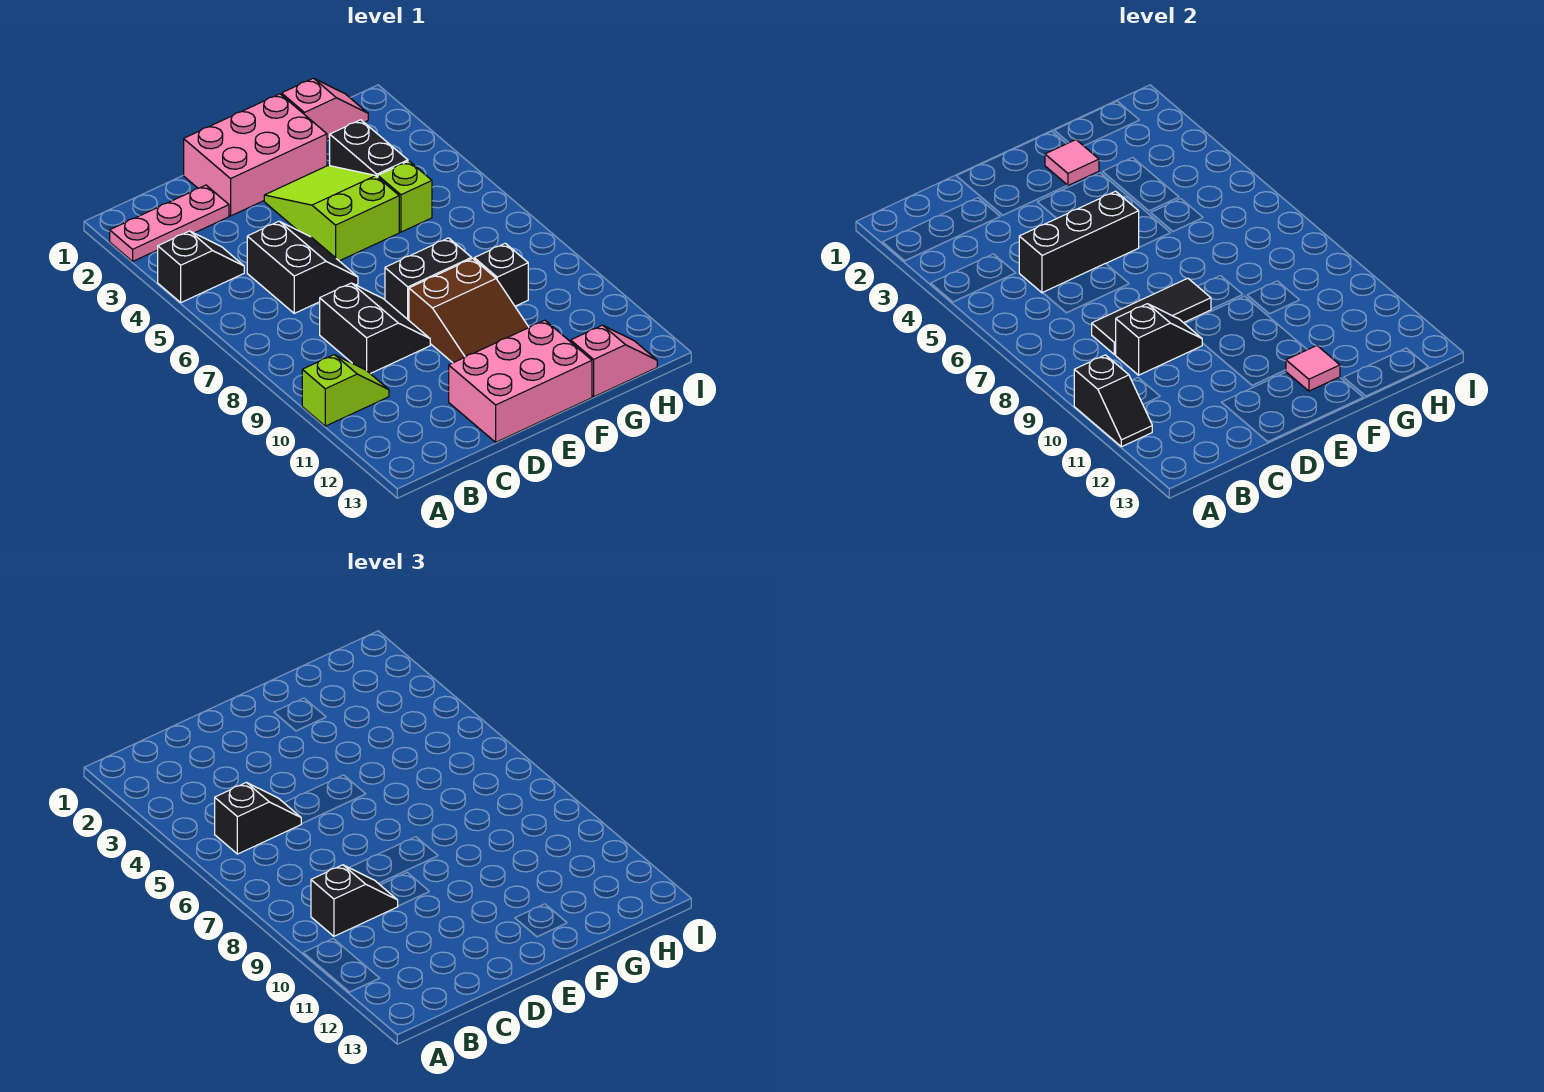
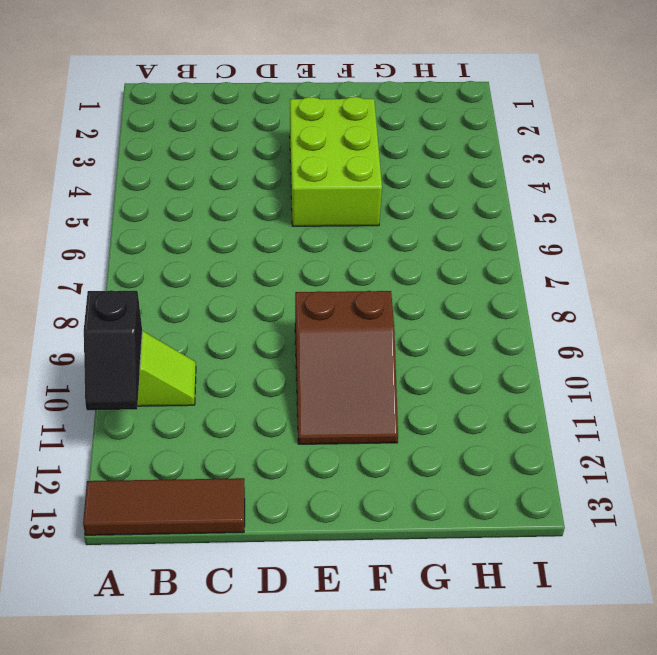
brown 1x3 tile [83,478,245,535] -> none
lime 2x3 brick [290,97,382,226] -> lime 2x3 slope [264,165,399,261]
none -> pink 1x3 plate [110,185,229,261]
none -> black 1x2 slope [158,231,244,302]
none -> black 2x2 slope [247,221,358,313]

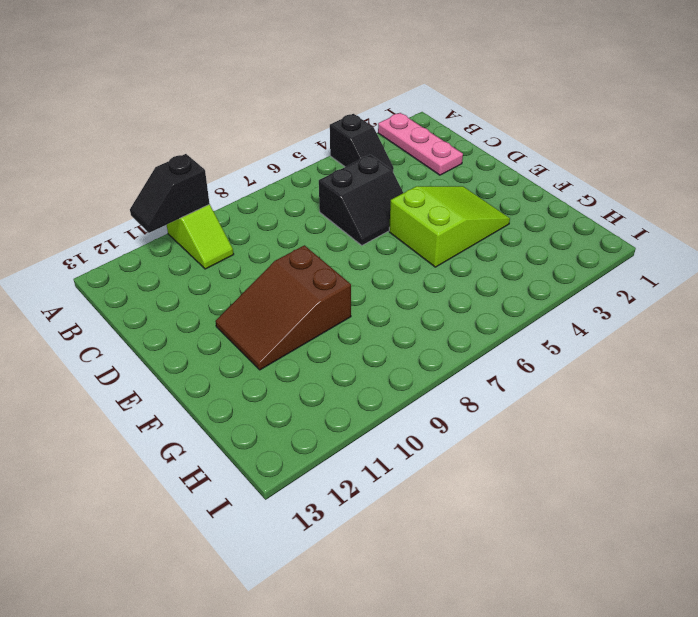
none -> black 2x2 slope [320,283,430,374]
none -> pink 2x3 brick [184,94,327,216]
none -> pink 2x3 brick [449,320,592,442]

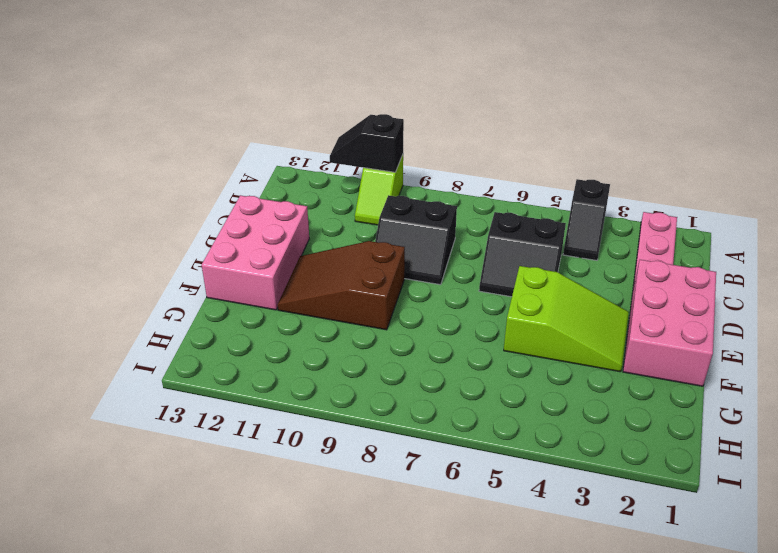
none -> black 1x2 brick [385,238,472,320]
none -> pink 1x2 slope [282,78,368,139]
none -> black 1x2 brick [330,120,408,177]

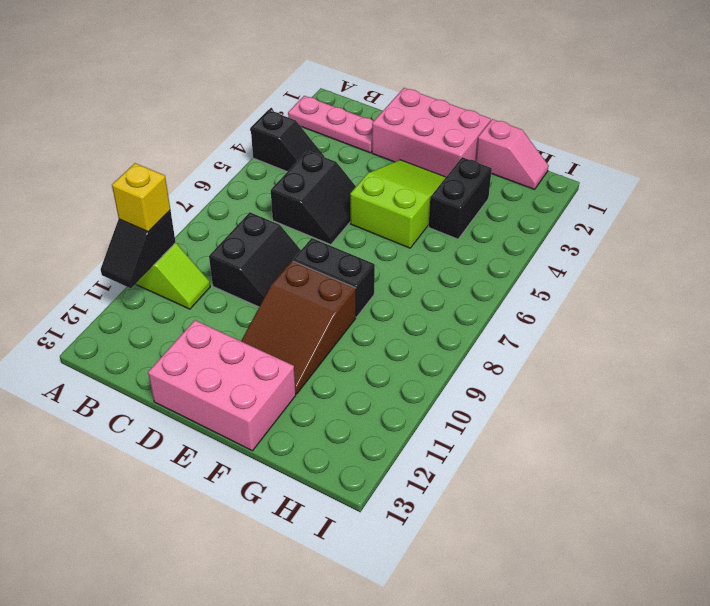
yellow 1x1 brick [112,163,170,232] -> none
none -> lime 1x1 brick [378,161,432,232]
none -> black 1x1 brick [474,243,528,306]
none -> pink 1x2 slope [571,325,657,397]

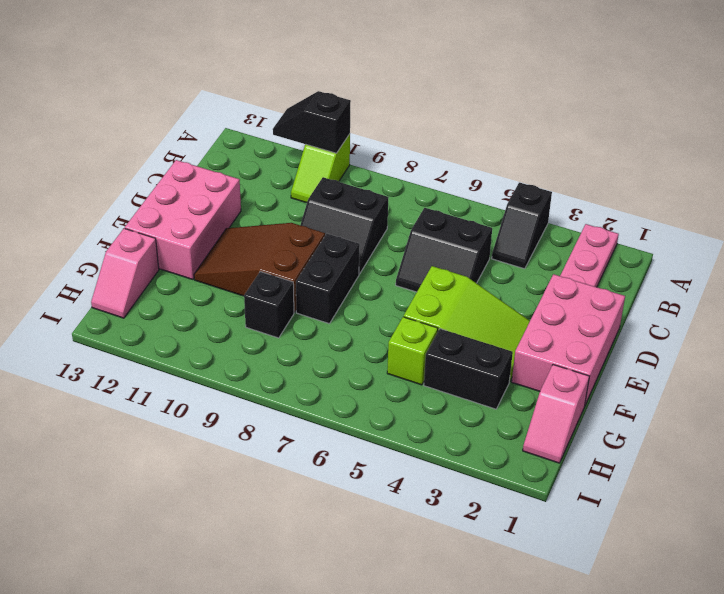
none -> black 1x3 brick [1019,191,1139,293]
none -> black 1x3 tile [1092,278,1211,355]
none -> black 1x2 slope [1115,304,1202,375]

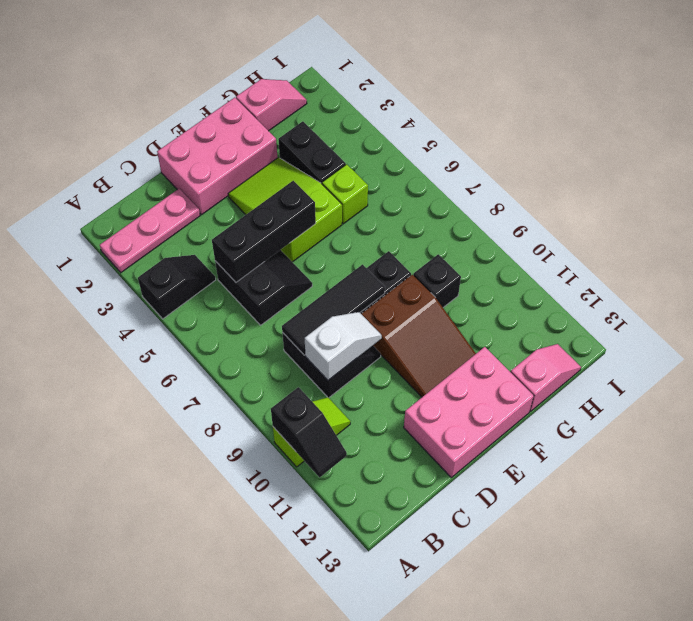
white 1x2 slope [305,312,382,380] -> black 1x2 slope [1115,304,1202,375]
none -> pink 1x1 tile [1045,140,1099,186]
none -> pink 1x1 tile [1286,346,1340,391]
none -> black 1x2 slope [215,783,301,854]

